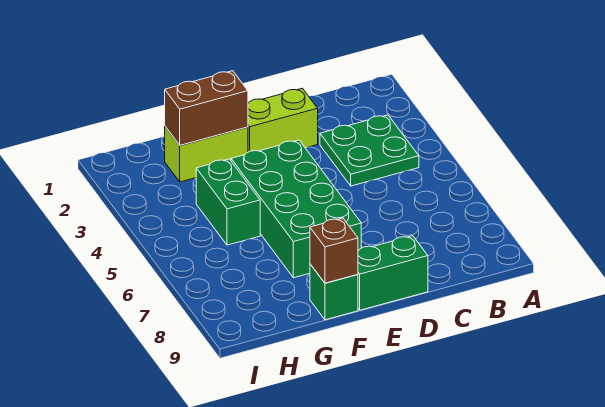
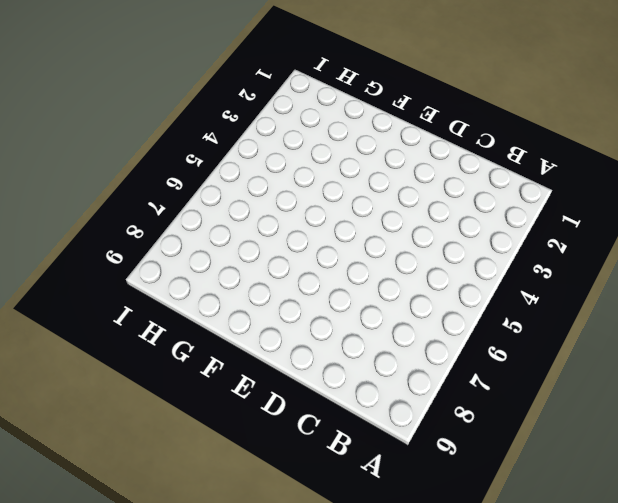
none -> green 2x2 plate [320,115,419,186]
none -> lime 1x2 brick [248,88,318,152]

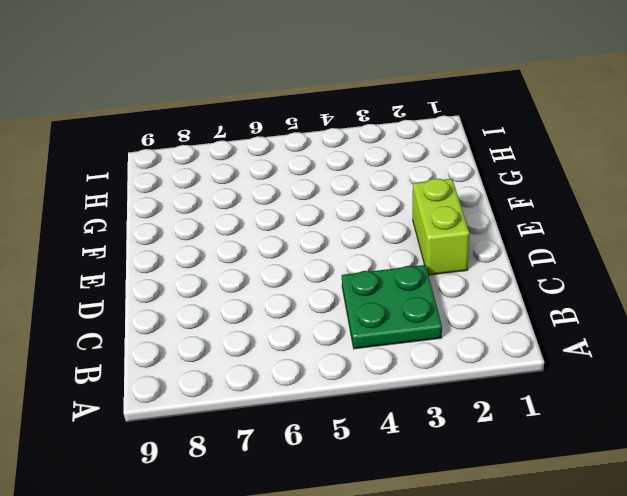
none -> green 1x2 brick [358,236,428,310]
none -> green 2x4 brick [231,140,361,278]

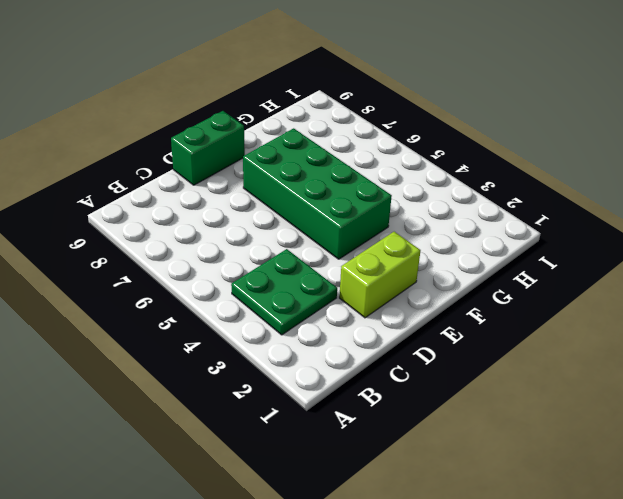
none -> lime 1x2 brick [165,127,248,182]
none -> green 1x1 brick [310,264,358,320]

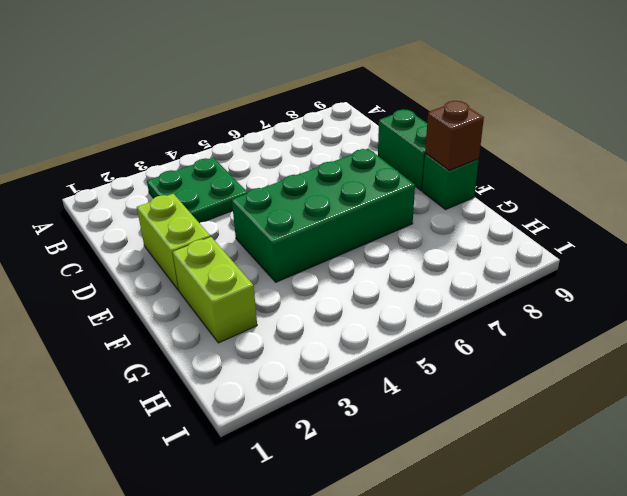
none -> green 1x2 brick [196,159,260,245]
none -> brown 1x2 brick [165,71,248,145]

